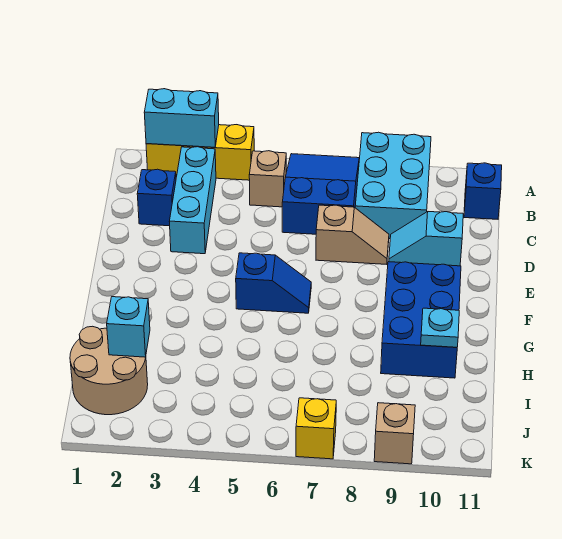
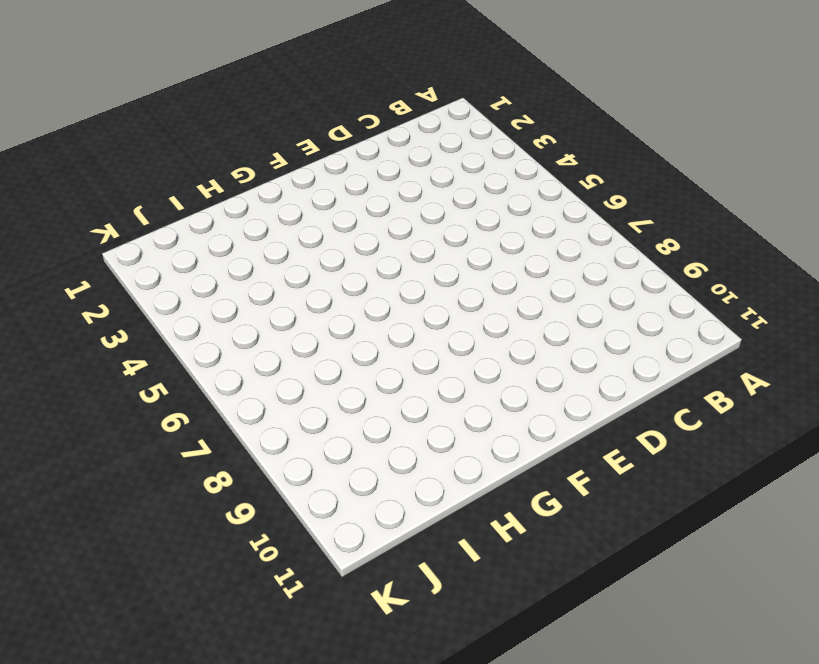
none -> yellow 1x3 brick [146,125,254,180]
none -> blue 2x3 slope [282,154,359,234]
none -> cyan 2x3 brick [355,132,431,239]

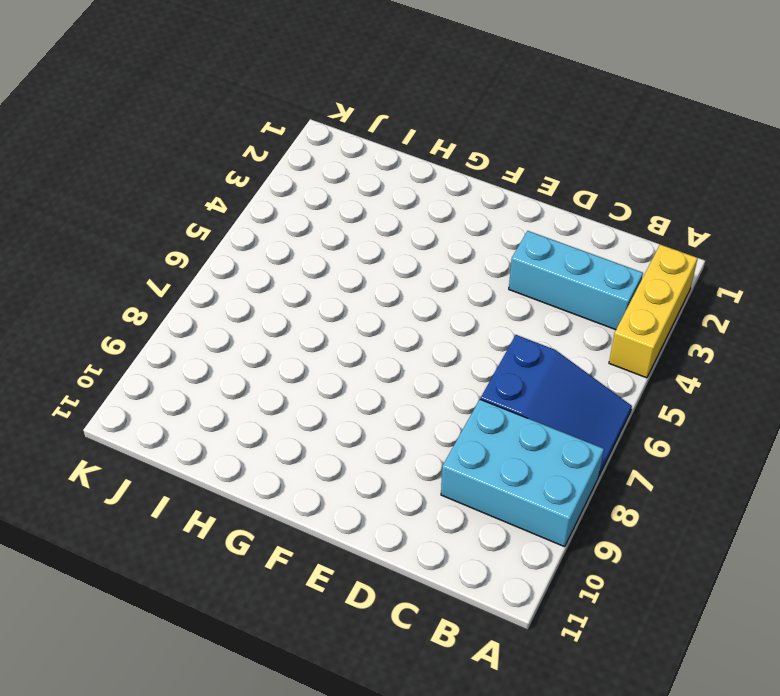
none -> tan 1x1 brick [249,151,286,207]
none -> blue 1x1 brick [464,163,502,219]
none -> blue 1x1 brick [137,169,176,226]

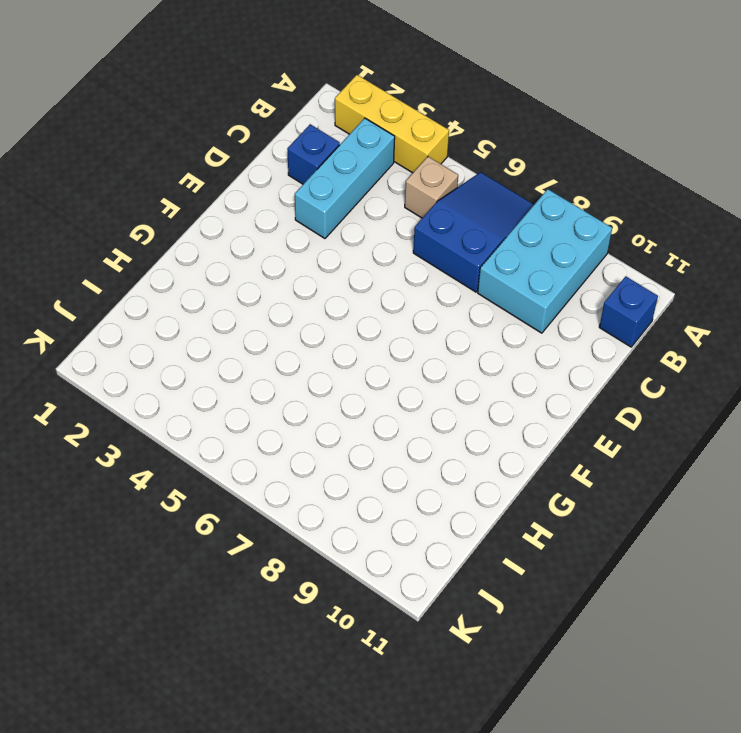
none -> tan 1x2 slope [316,205,389,264]
none -> cyan 1x2 slope [389,212,463,266]
none -> blue 1x2 slope [236,253,311,313]

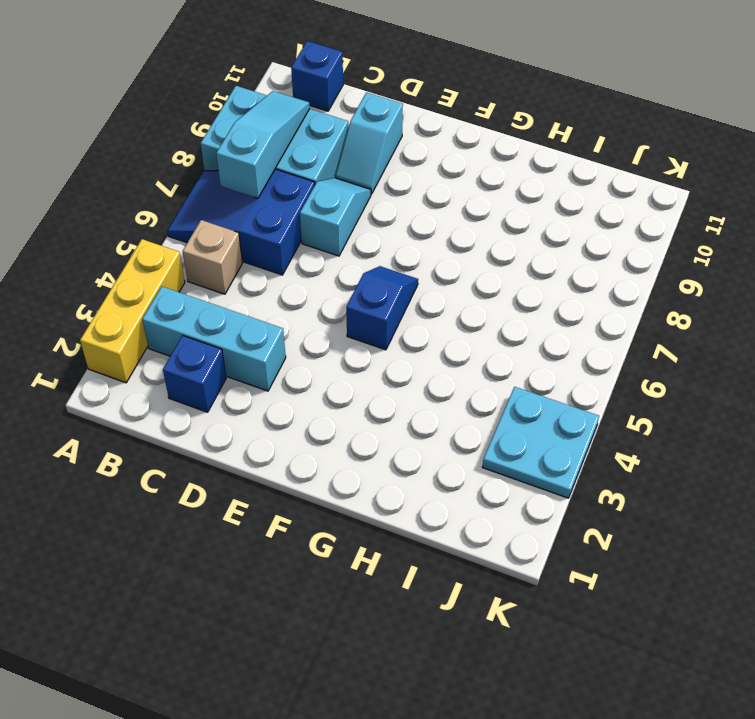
cyan 1x3 slope [216,91,310,198] -> none
cyan 1x2 slope [300,178,371,256] -> tan 1x2 slope [316,205,389,264]
cyan 2x2 plate [482,387,599,498] -> none
none -> blue 2x3 brick [381,262,461,378]
none -> tan 2x2 round brick [70,326,148,415]
none -> yellow 1x1 brick [296,398,336,459]

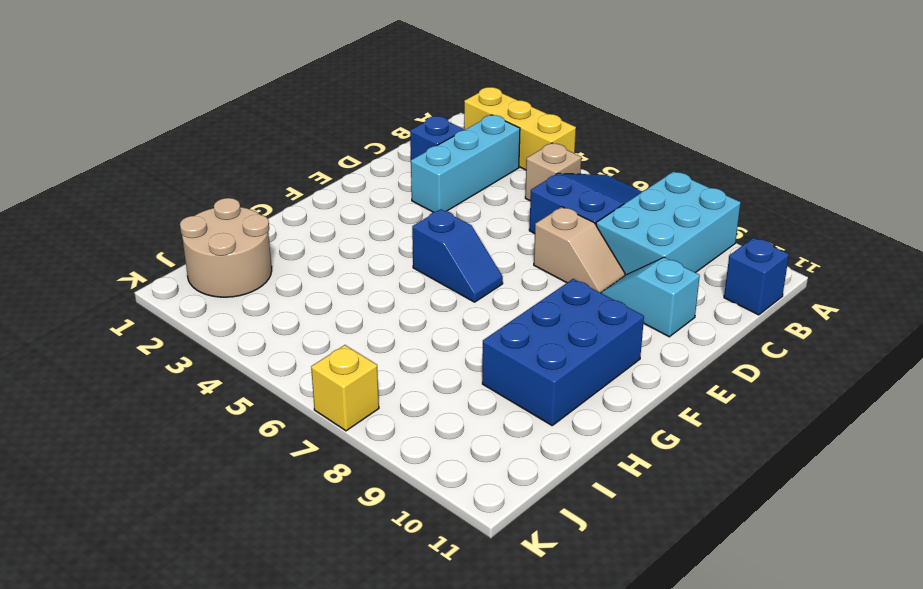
none -> tan 1x1 brick [374,403,415,464]
none -> cyan 1x2 brick [144,89,219,147]
none -> cyan 1x1 plate [421,308,459,347]

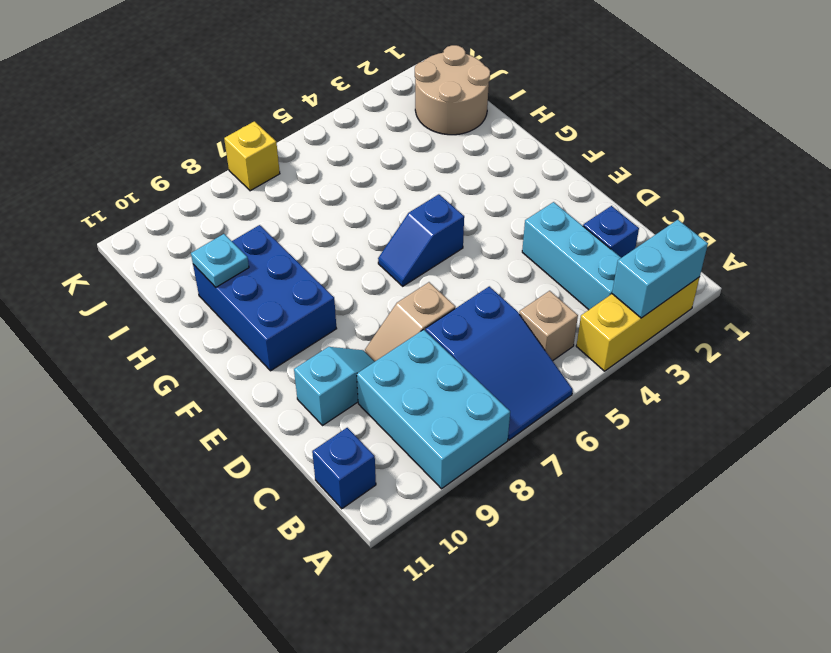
none -> tan 1x1 brick [374,403,415,464]
none -> cyan 1x1 brick [107,297,150,357]

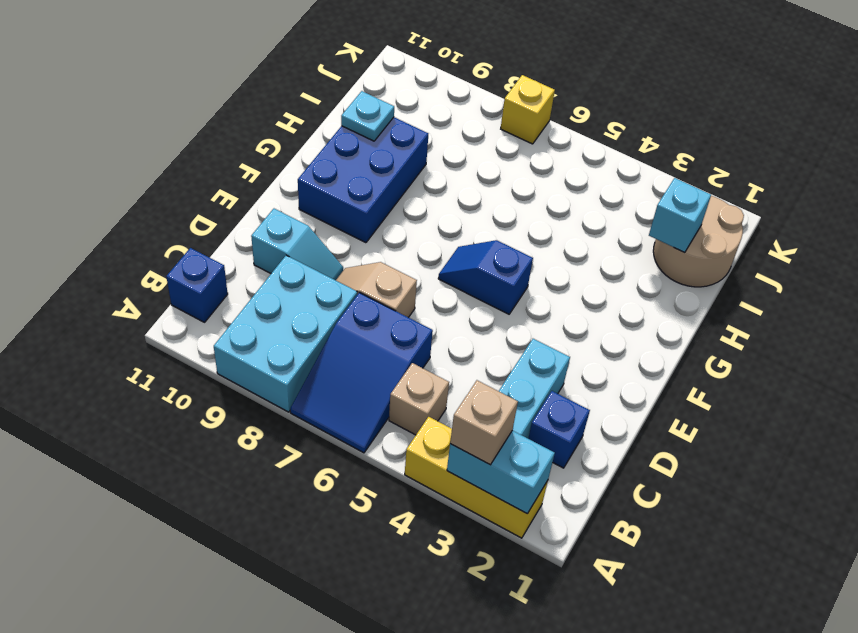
tan 1x1 brick [450,380,518,465] -> tan 1x1 brick moved to [374,403,415,464]

